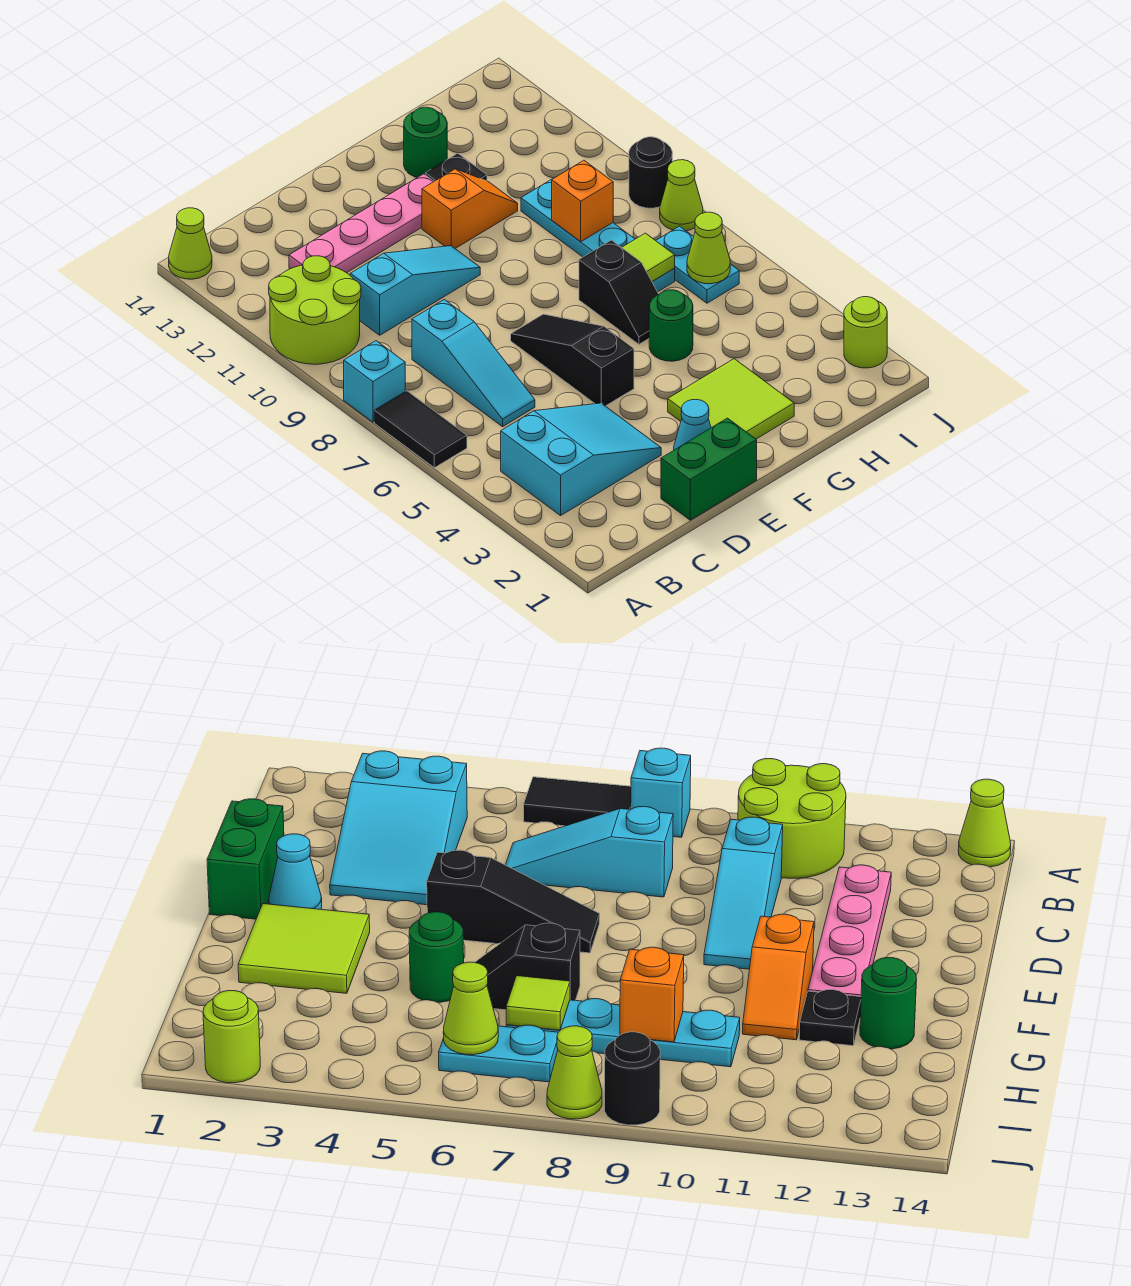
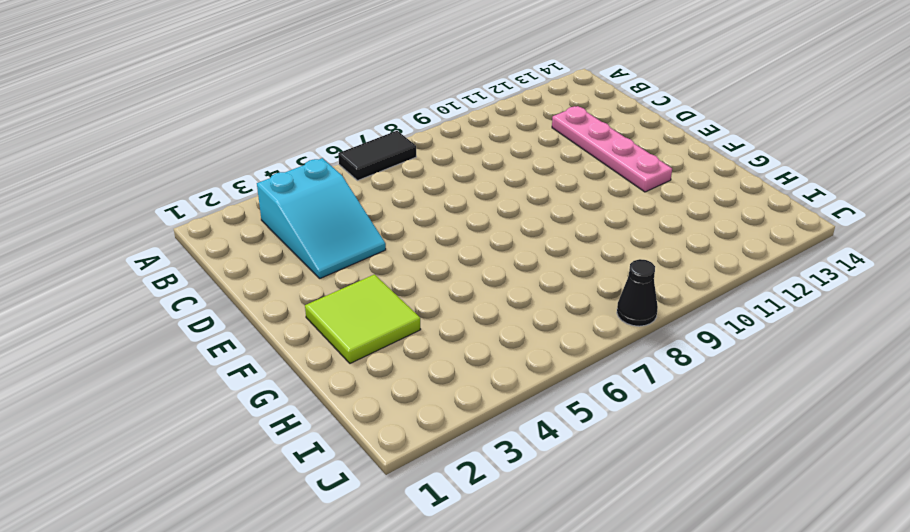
black 1x1 cone [617,259,658,326] -> lime 1x1 cone [660,160,703,231]
none -> cyan 1x1 brick [344,341,405,422]
none -> lime 2x2 round brick [269,256,361,364]
none -> lime 1x1 cone [169,208,212,279]

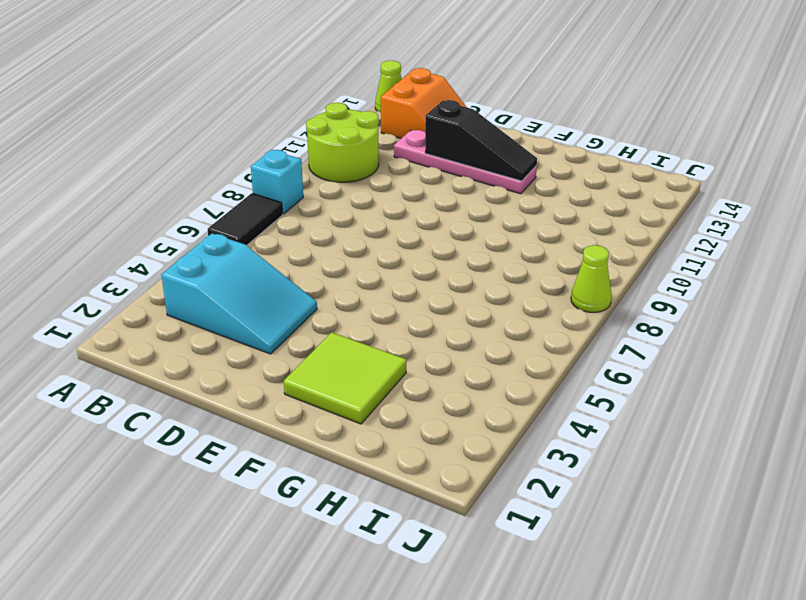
orange 2x2 slope [381,68,466,139] -> none
black 1x3 slope [425,100,537,181] -> black 1x3 slope turned to [511,314,634,406]
none -> cyan 1x3 slope [412,300,535,427]
none -> cyan 1x3 slope [350,246,480,335]
none -> green 1x2 brick [661,418,757,520]

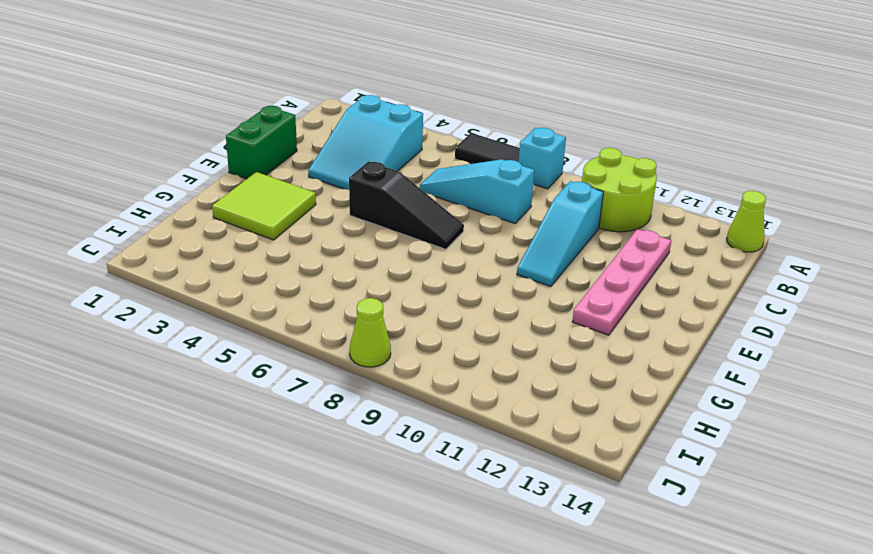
none -> cyan 1x1 cone [674,400,711,450]
none -> orange 1x2 slope [422,169,518,248]
none -> green 1x1 round brick [649,290,693,361]

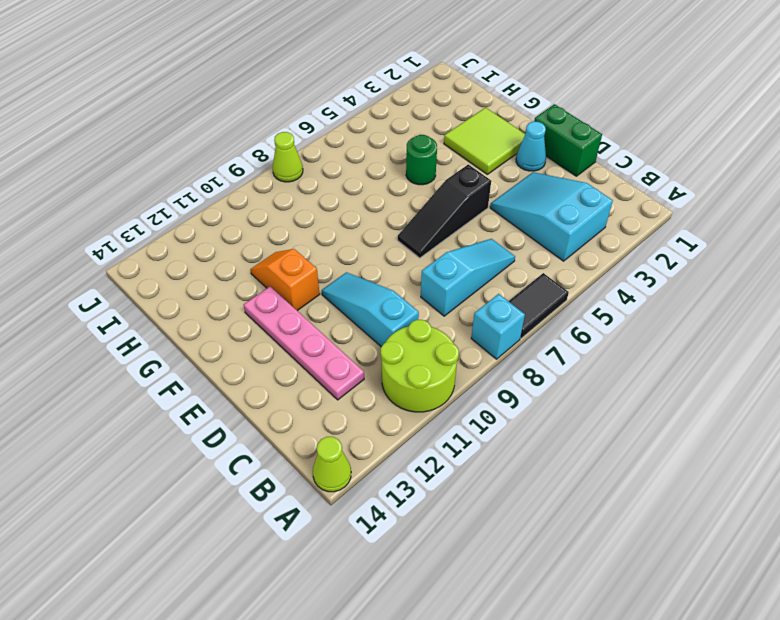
none -> black 1x2 slope [579,240,659,344]
none -> black 1x1 plate [425,153,487,181]
none -> green 1x1 round brick [404,107,447,177]

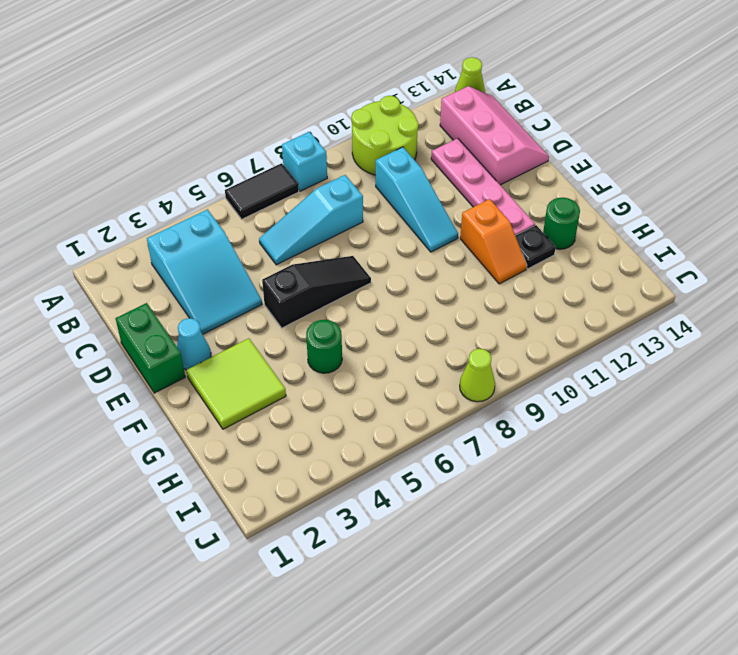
pink 2x3 slope [440,86,549,185] -> none
none -> black 1x2 slope [579,240,659,344]
none -> cyan 1x4 plate [521,179,675,292]
none -> cyan 1x2 plate [656,226,739,303]

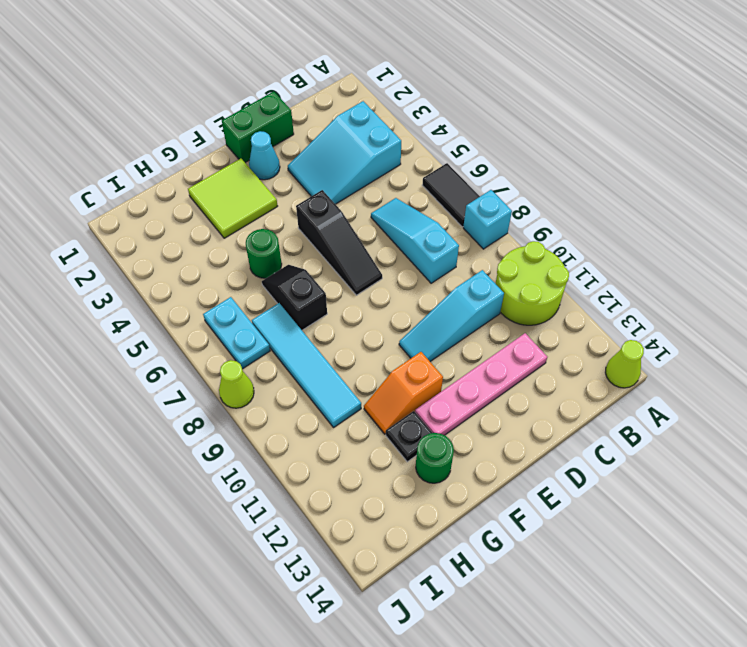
cyan 1x4 tile [252,303,361,427] -> cyan 1x4 plate [521,179,675,292]
none -> lime 1x1 round brick [844,297,887,368]
none -> black 1x1 round brick [629,137,672,208]
none -> lime 1x1 tile [622,233,675,282]

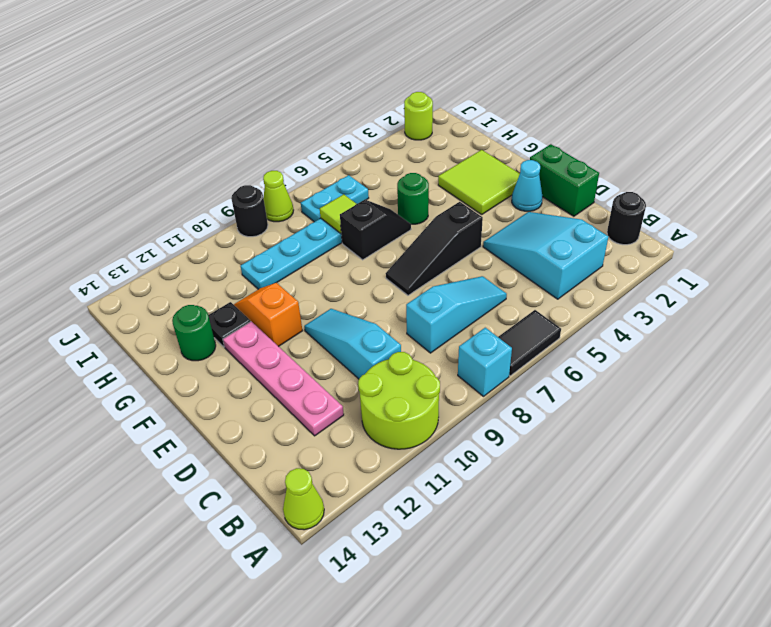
black 1x1 round brick [607,192,646,245] -> none
none -> orange 1x1 brick [552,160,613,242]
none -> lime 1x1 cone [687,212,730,284]

